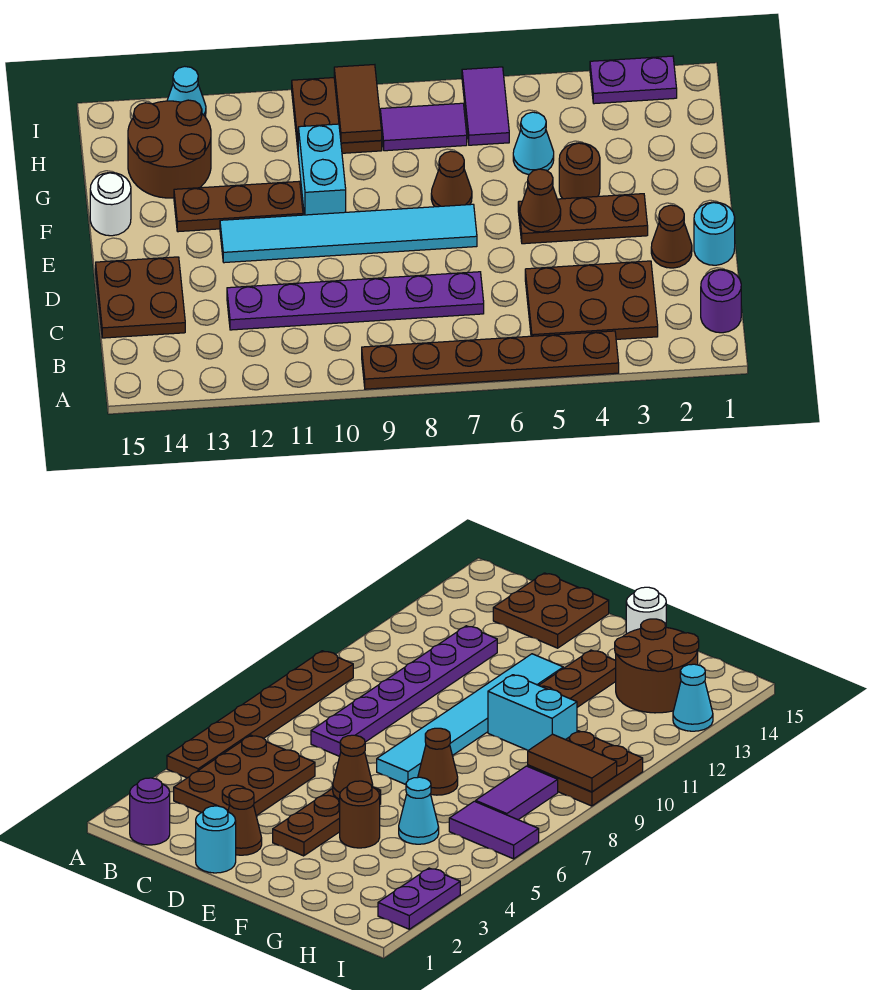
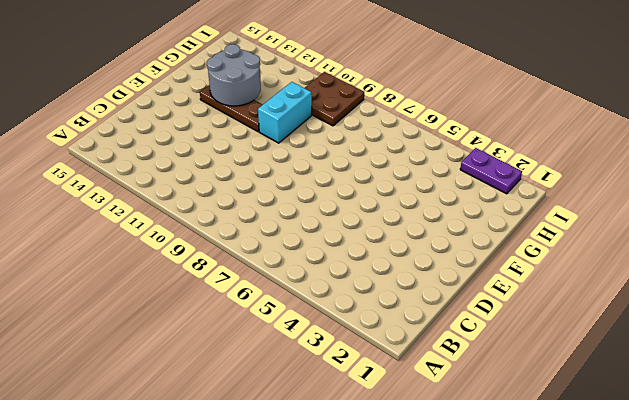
grey 2x2 round brick [207,44,261,106] -> none
none -> brown 1x6 plate [362,331,619,389]
none -> purple 1x1 round brick [701,270,741,333]
none -> brown 2x3 plate [525,261,658,339]

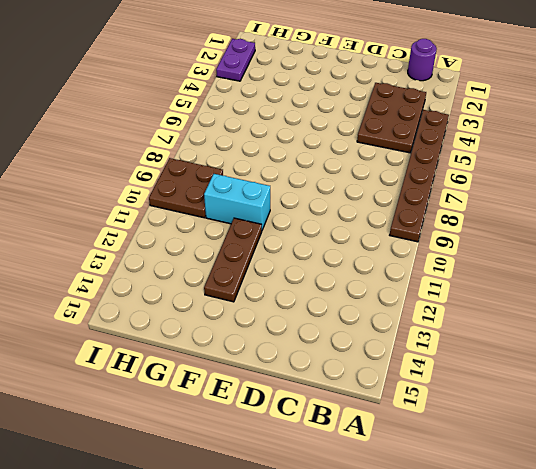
none -> purple 1x6 plate [227,272,484,330]
none -> brown 2x2 plate [96,257,185,338]
none -> cyan 1x1 round brick [694,202,735,265]

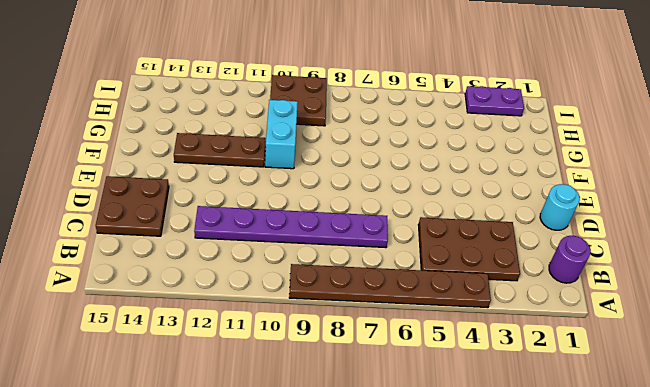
none -> brown 1x1 cone [651,205,692,268]
none -> brown 1x3 plate [518,194,648,244]
none -> cyan 1x6 tile [220,204,477,263]

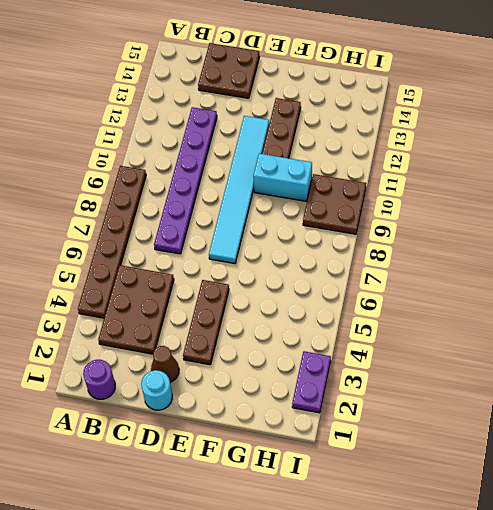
none -> brown 1x1 round brick [559,143,600,199]
none -> brown 1x1 cone [431,151,472,207]
none -> white 1x1 round brick [90,173,131,236]

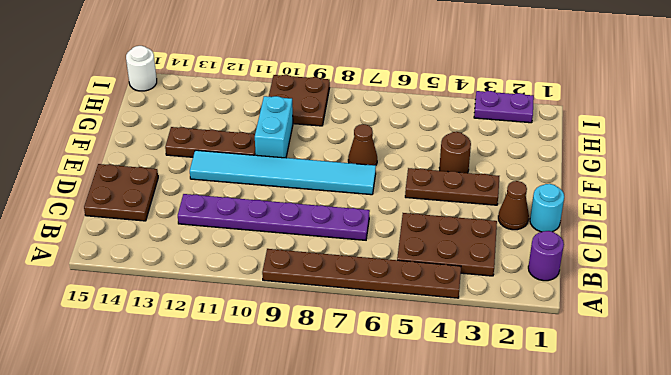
white 1x1 round brick [126,46,157,91] -> white 1x1 round brick moved to [90,173,131,236]
none -> cyan 1x1 cone [513,112,554,175]
none -> brown 2x2 round brick [128,100,211,198]
none -> purple 1x2 tile [462,67,509,145]

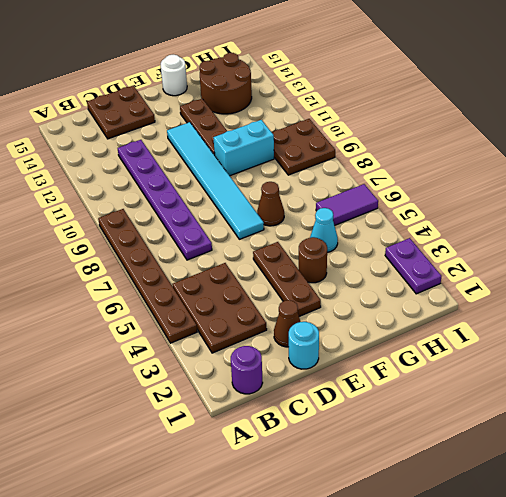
none -> purple 1x2 tile [380,103,467,151]
none -> cyan 1x1 cone [167,66,206,117]
none -> brown 1x1 cone [520,169,561,232]

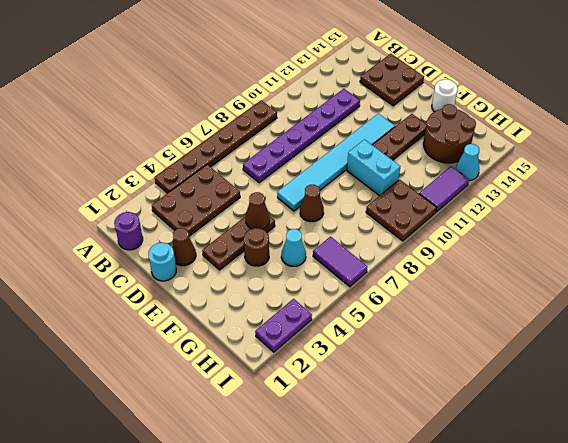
purple 1x2 tile [419,166,469,212] -> purple 1x2 tile moved to [380,103,467,151]
none -> brown 1x2 tile [334,65,382,143]

